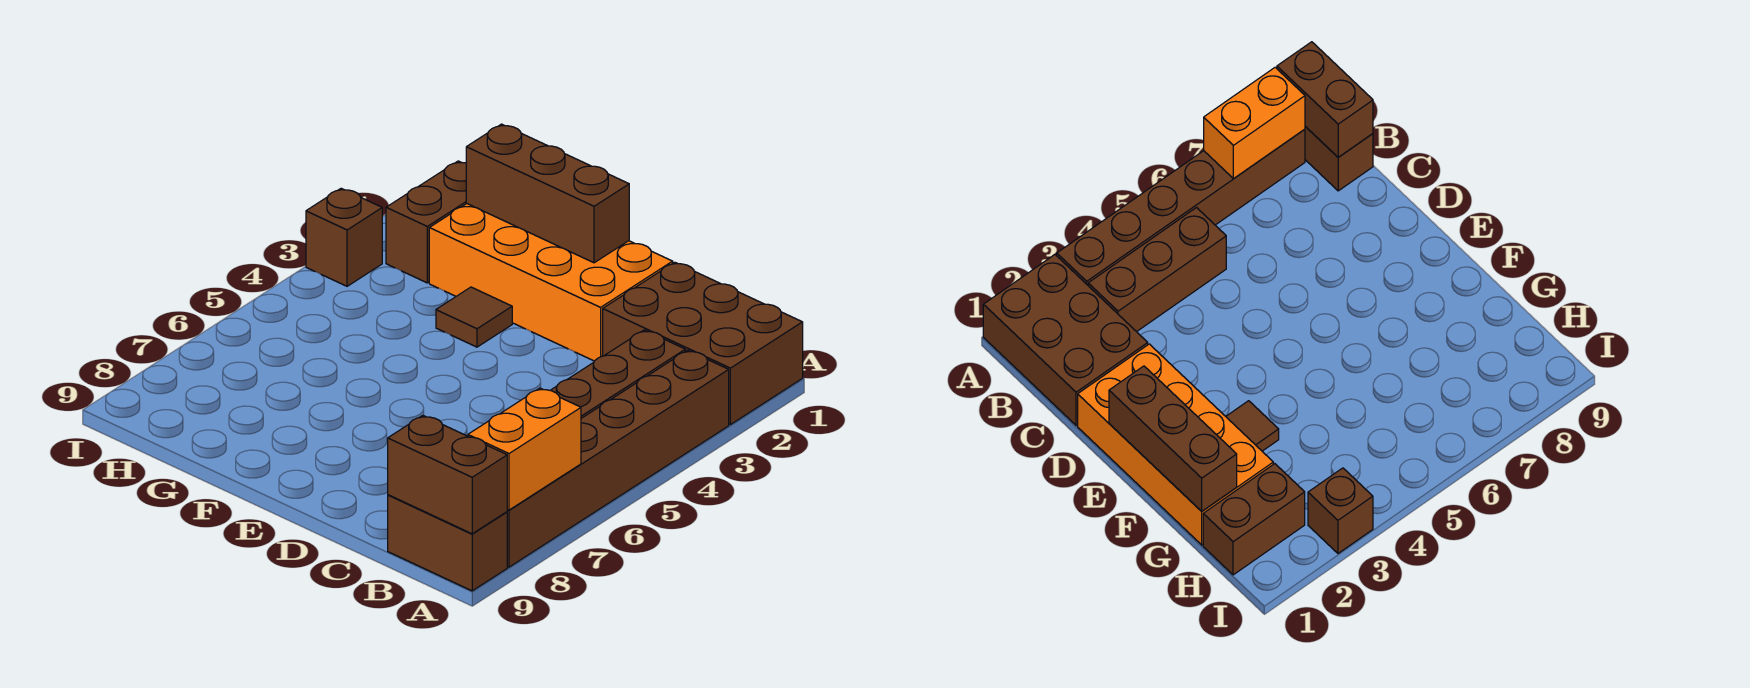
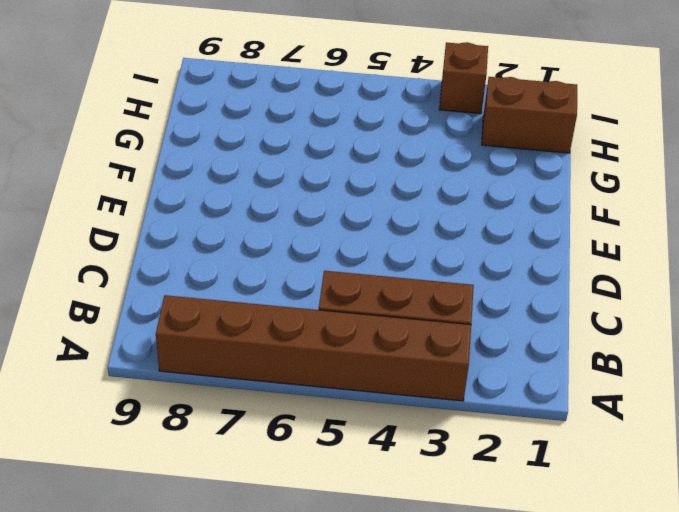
none -> brown 2x3 brick [603,262,803,425]
none -> brown 1x2 brick [388,495,507,591]

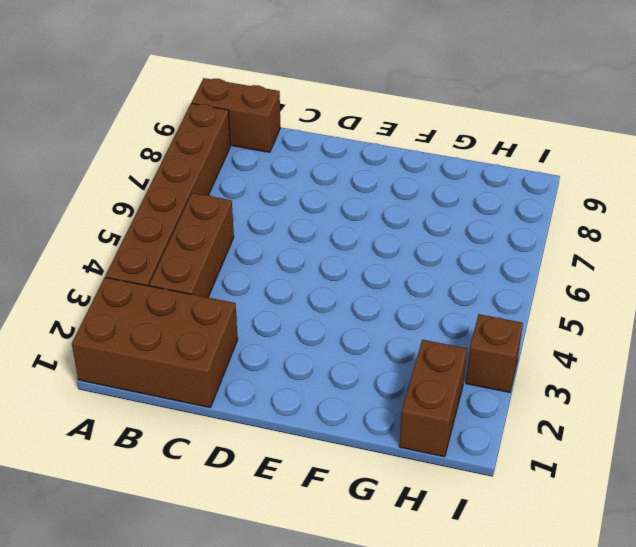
none -> orange 2x4 brick [429,204,673,361]
none -> brown 1x1 tile [436,287,512,347]

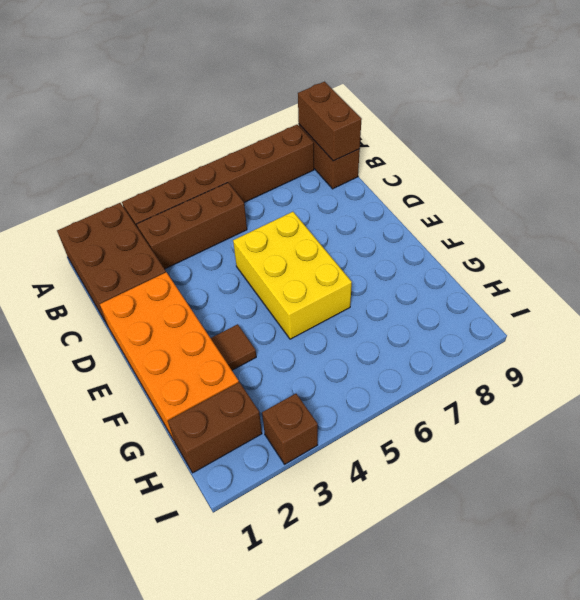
yellow 2x3 brick [233,212,352,339] -> none
none -> orange 1x2 brick [468,388,581,510]
none -> brown 1x3 brick [466,124,629,263]

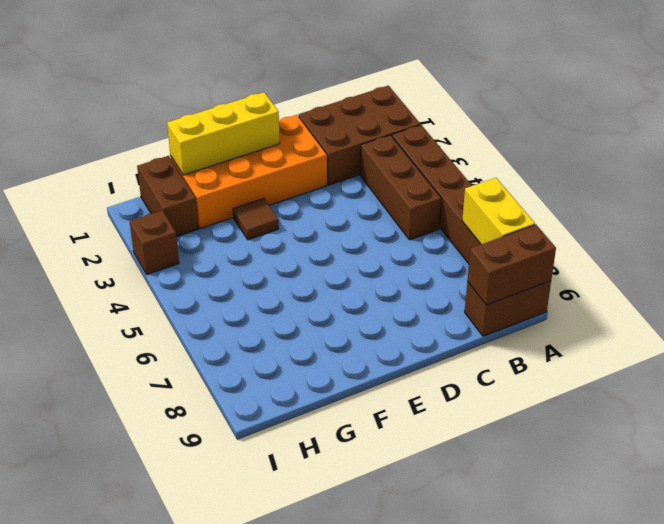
yellow 1x2 brick [462,178,535,244] -> orange 1x2 brick [468,388,581,510]
yellow 1x3 brick [167,92,280,175] -> brown 1x3 brick [466,124,629,263]

